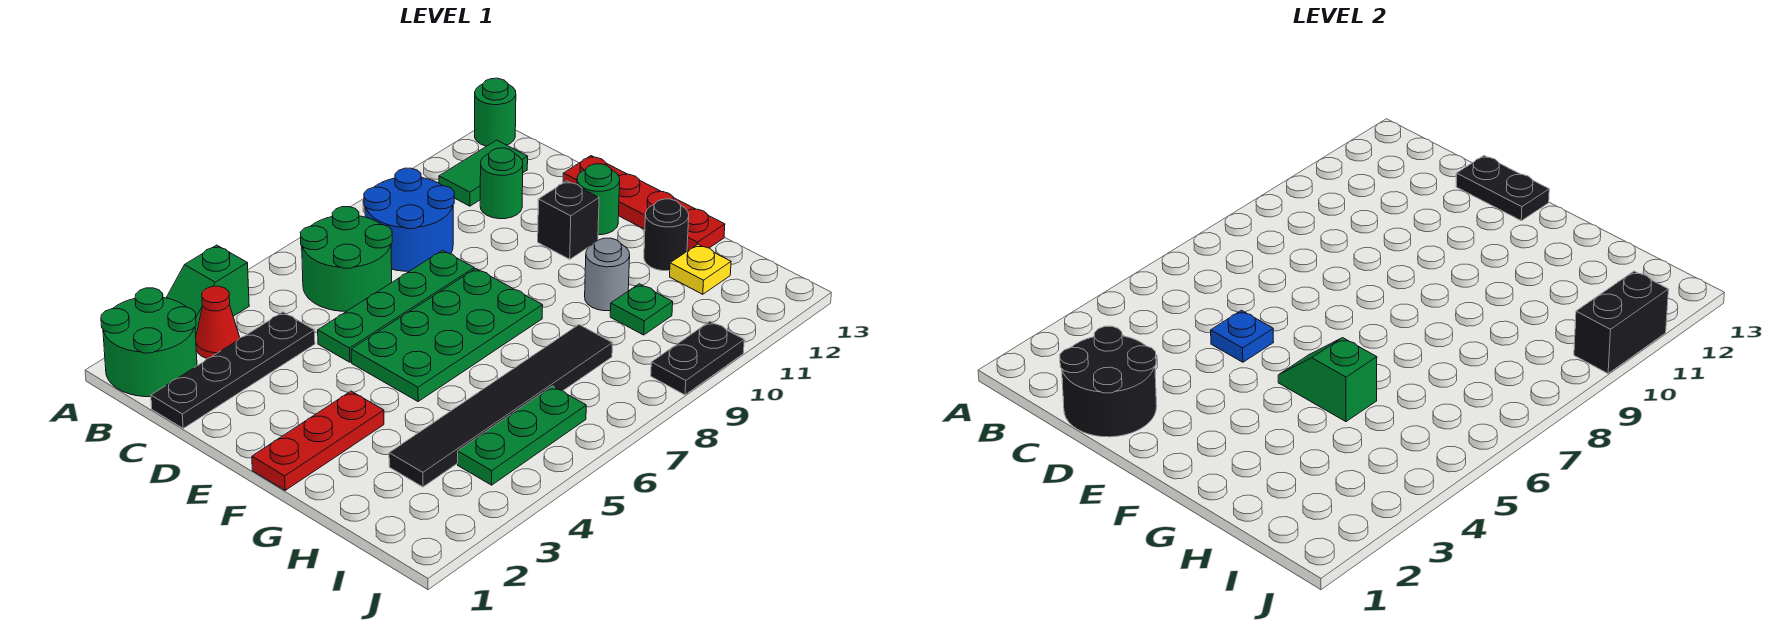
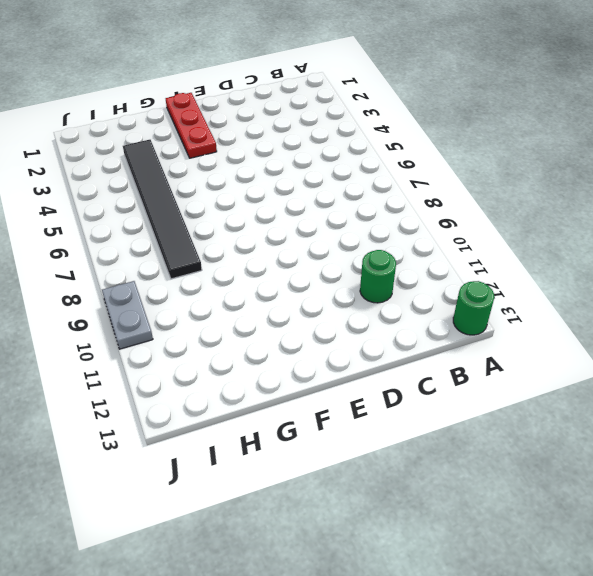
grey 1x2 plate [102,281,153,349] -> black 1x2 plate [651,322,744,395]
none -> green 2x2 round brick [101,288,197,397]
none -> green 1x2 slope [166,245,249,334]
none -> red 1x1 cone [196,286,240,359]

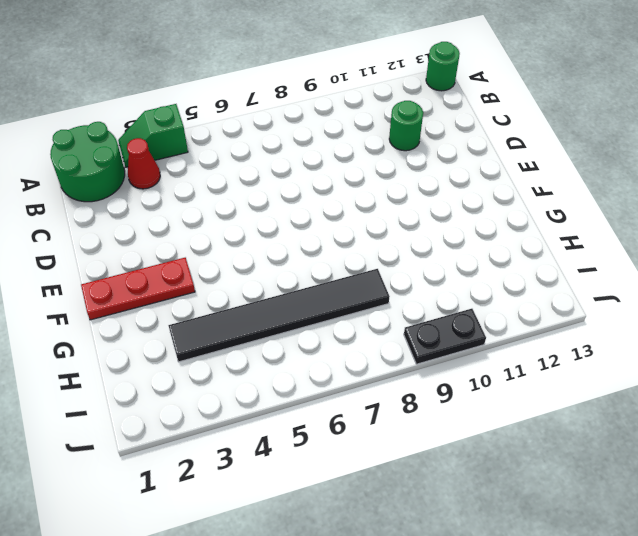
none -> green 2x2 round brick [300,207,392,311]
none -> blue 2x2 round brick [364,168,454,271]
none -> green 1x2 tile [439,140,528,206]

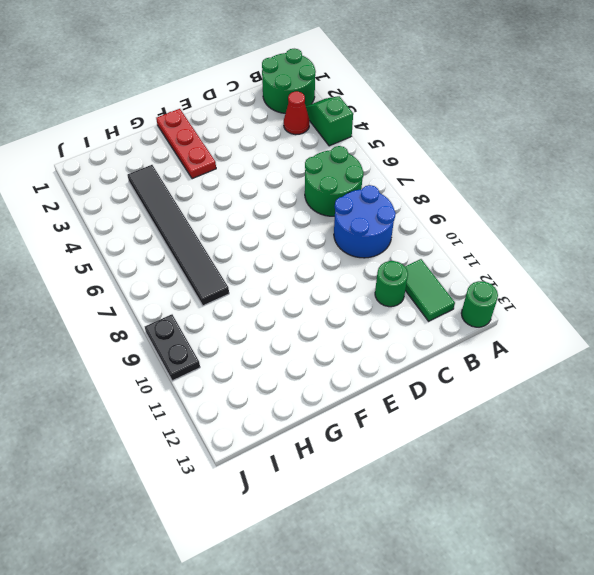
none -> black 1x4 plate [151,312,315,428]
none -> green 1x4 plate [318,250,474,362]
none -> red 1x4 plate [563,156,725,251]

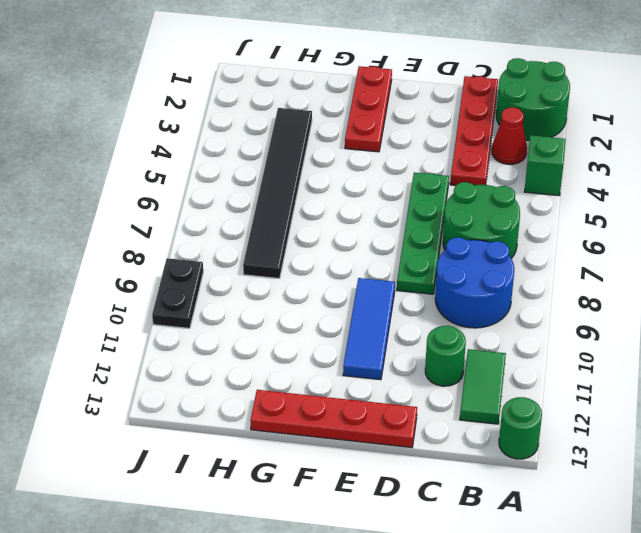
red 1x4 plate [450,76,498,185] -> black 1x4 plate [151,312,315,428]
blue 1x3 tile [343,278,395,380] -> black 1x1 brick [538,181,599,259]
none -> green 2x4 plate [351,269,543,401]
none -> green 1x1 round brick [577,164,620,235]
none -> grey 1x1 round brick [585,238,630,311]

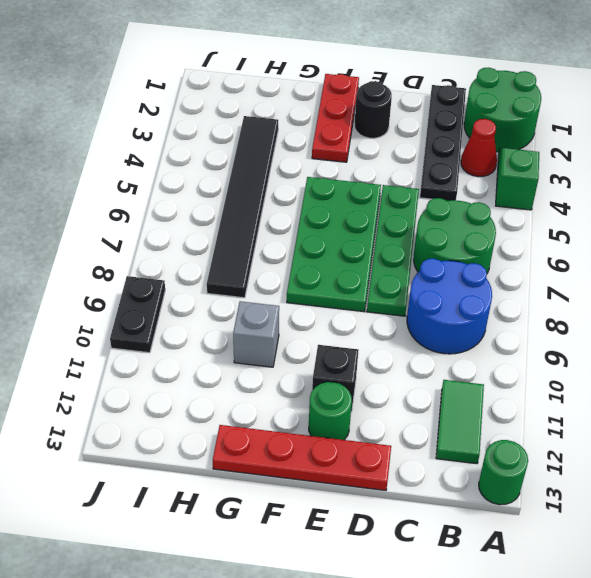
black 1x1 round brick [354,81,392,138] -> black 1x1 round brick moved to [644,199,689,271]
grey 1x1 brick [233,301,279,367] -> grey 1x1 round brick [585,238,630,311]
none -> green 1x1 round brick [480,148,523,219]
none -> green 1x1 plate [610,284,673,335]
none -> yellow 1x1 plate [670,244,731,294]

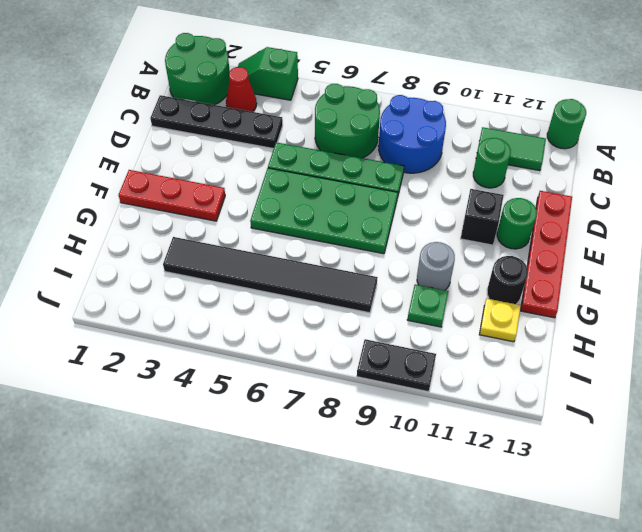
none -> green 1x3 plate [458,386,586,485]
none -> black 2x2 round brick [1060,326,1157,437]
none -> blue 1x1 plate [1211,310,1274,362]

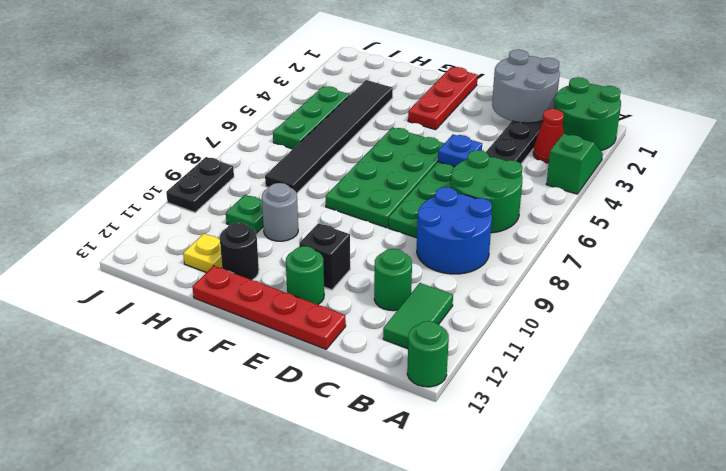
grey 2x2 round brick [492,50,560,123] -> black 2x2 round brick [1060,326,1157,437]
none -> black 1x2 plate [1456,156,1549,221]
none -> green 1x2 slope [1278,338,1377,422]
none -> black 1x2 brick [1574,271,1669,373]

